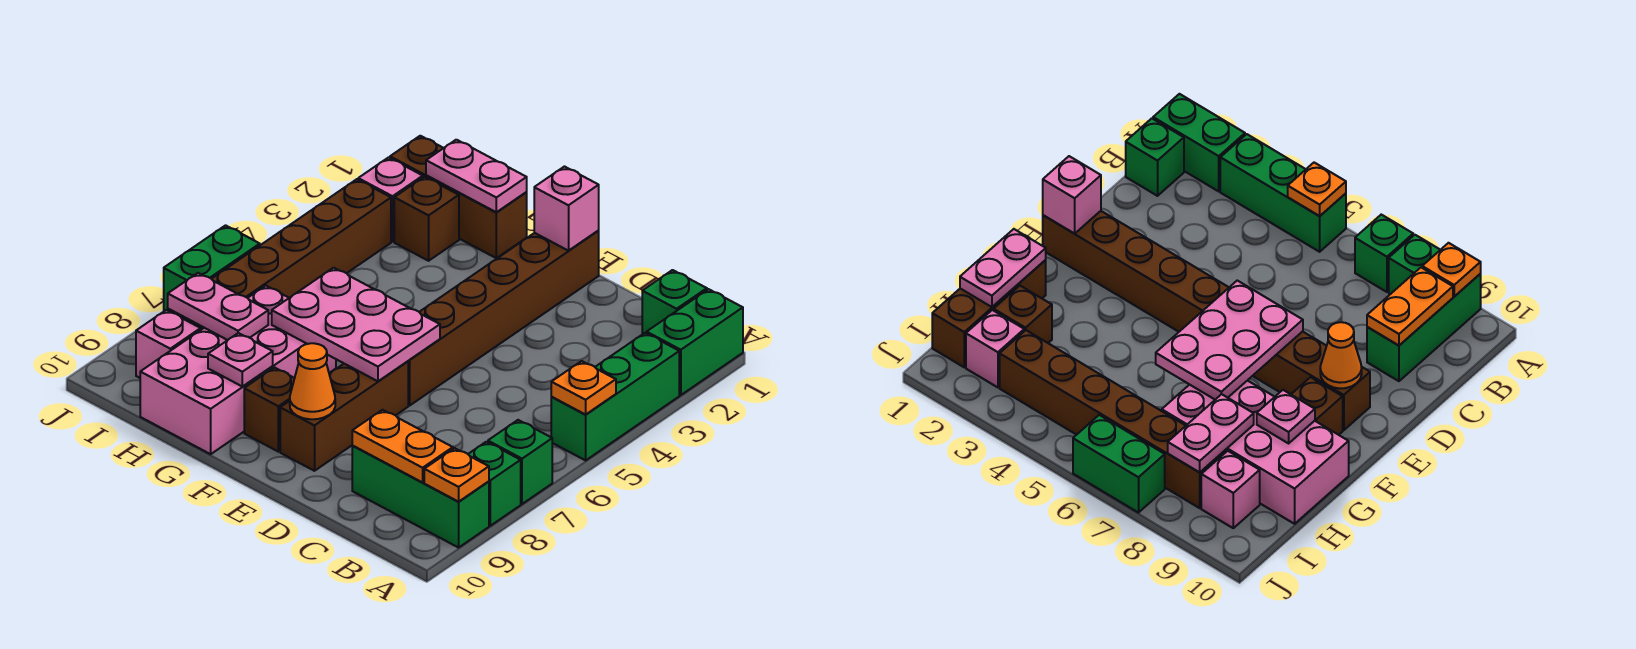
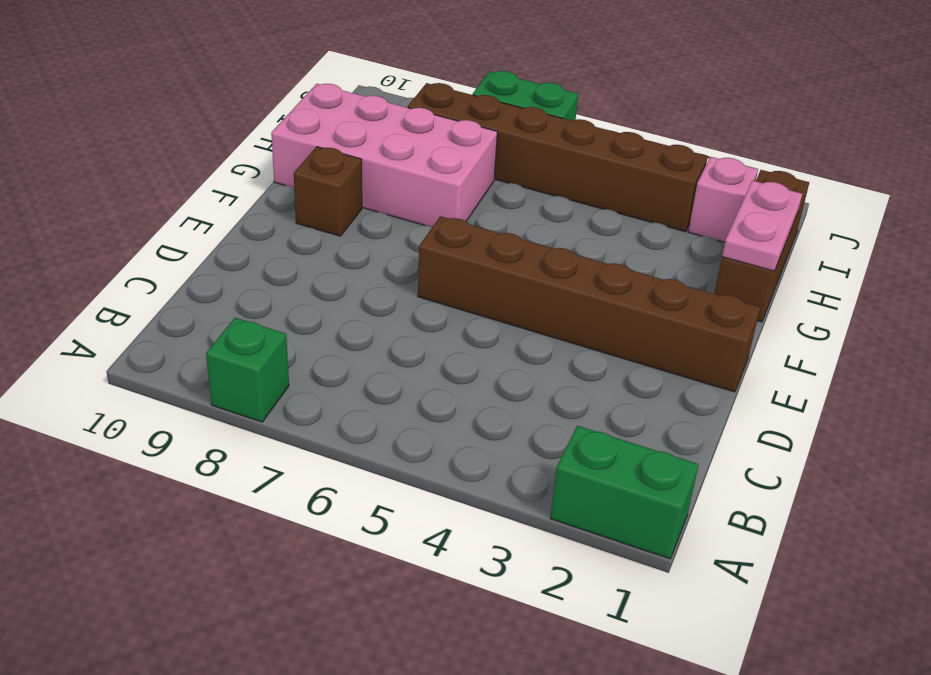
none -> green 1x3 brick [551,333,679,460]
none -> green 1x1 brick [488,420,552,504]
none -> green 1x3 brick [352,446,489,548]

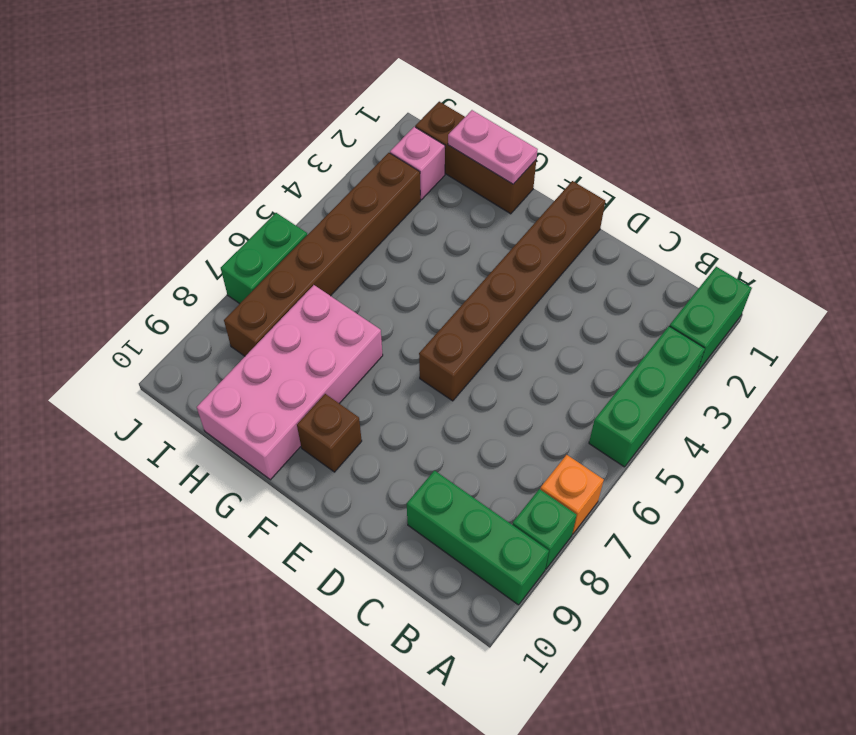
orange 1x1 brick [540,455,604,534] -> green 1x1 brick [488,420,552,504]
none -> green 1x1 brick [642,270,707,334]
none -> brown 1x3 brick [280,361,408,471]
none -> brown 1x1 brick [394,177,459,261]

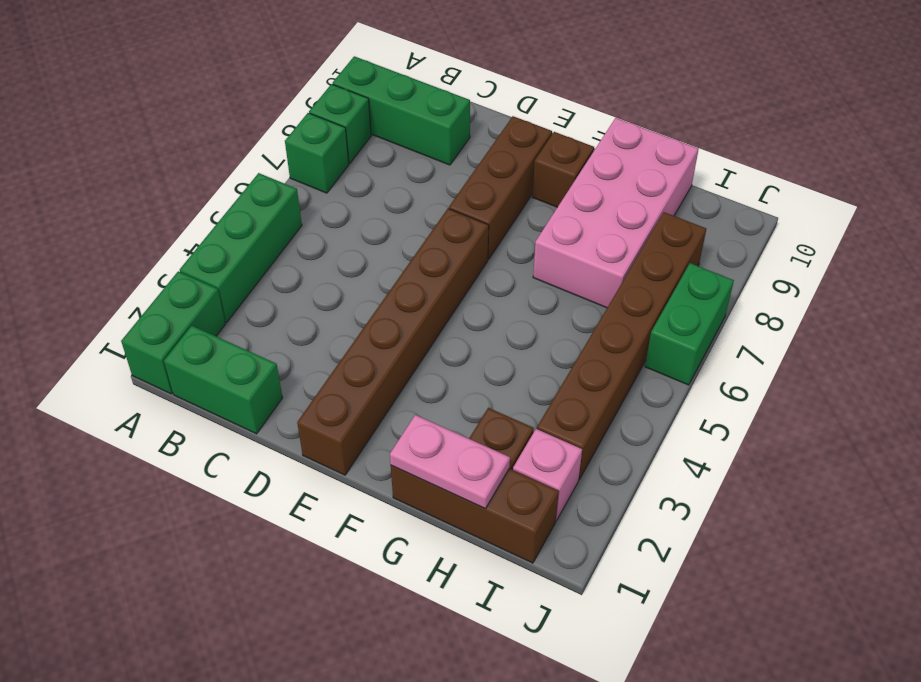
green 1x2 brick [164,326,283,434] -> green 1x1 brick [642,270,707,334]
none -> pink 1x1 brick [136,310,201,378]
none -> orange 1x1 plate [551,361,616,414]
none -> orange 1x1 plate [424,448,489,502]

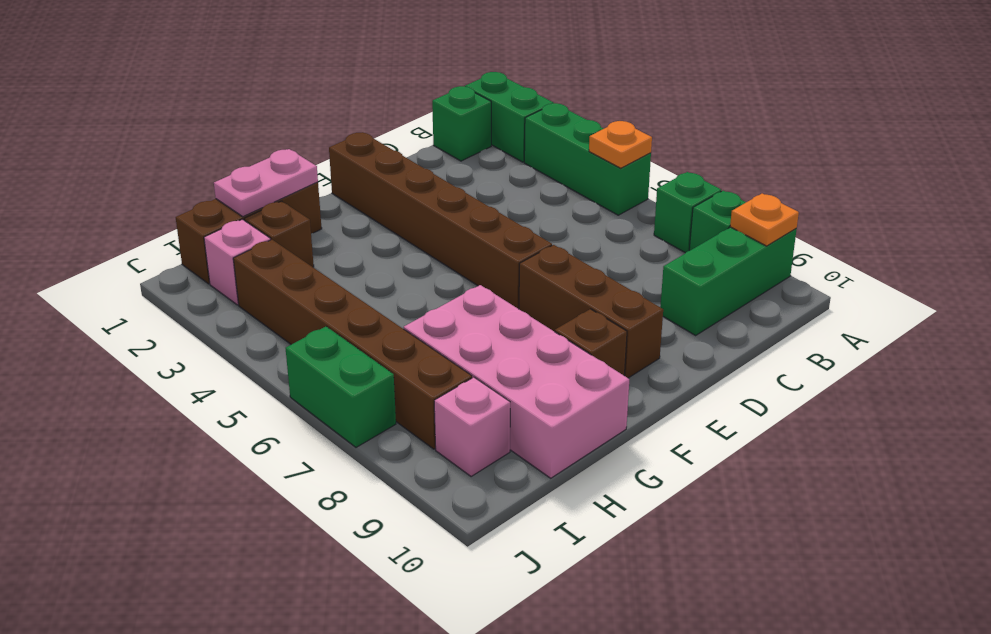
none -> orange 1x2 plate [352,410,453,482]
none -> pink 1x1 brick [534,167,599,251]
none -> pink 2x3 plate [272,268,440,381]

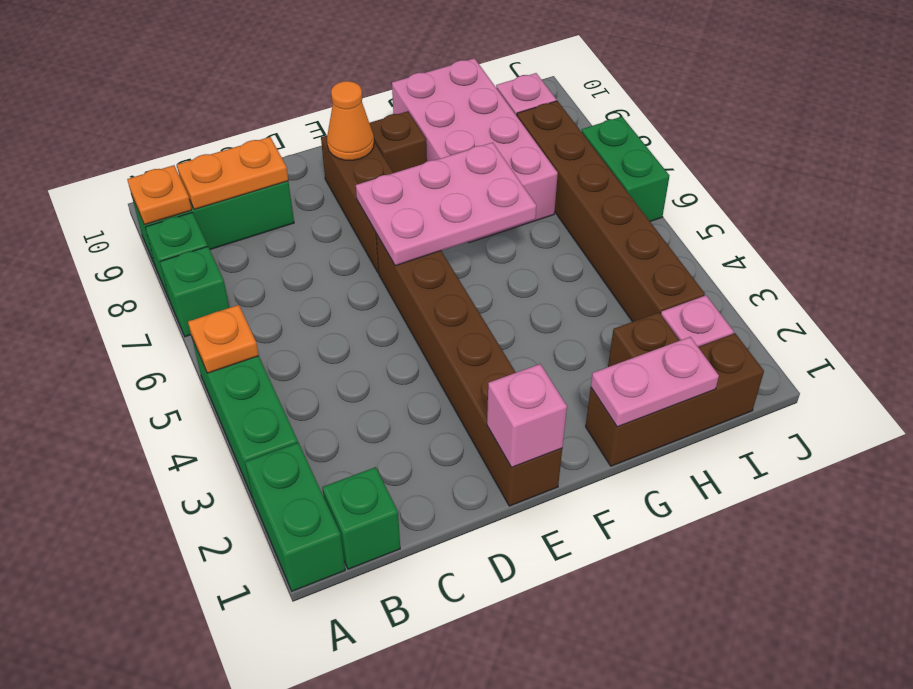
none -> pink 1x1 plate [208,333,273,386]
none -> pink 1x2 plate [168,273,268,340]

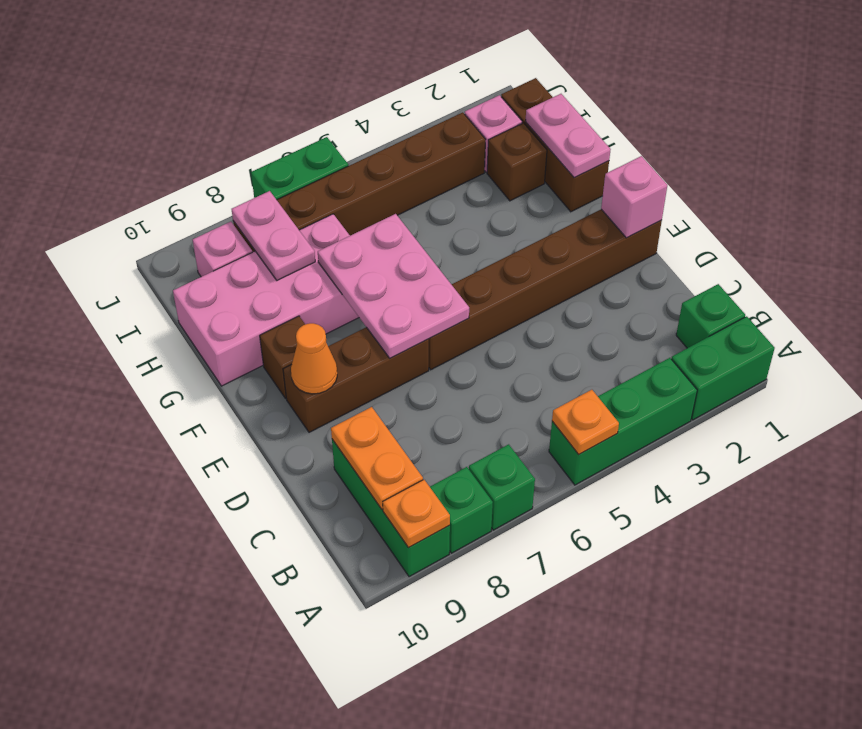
none -> pink 1x1 plate [208,333,273,386]

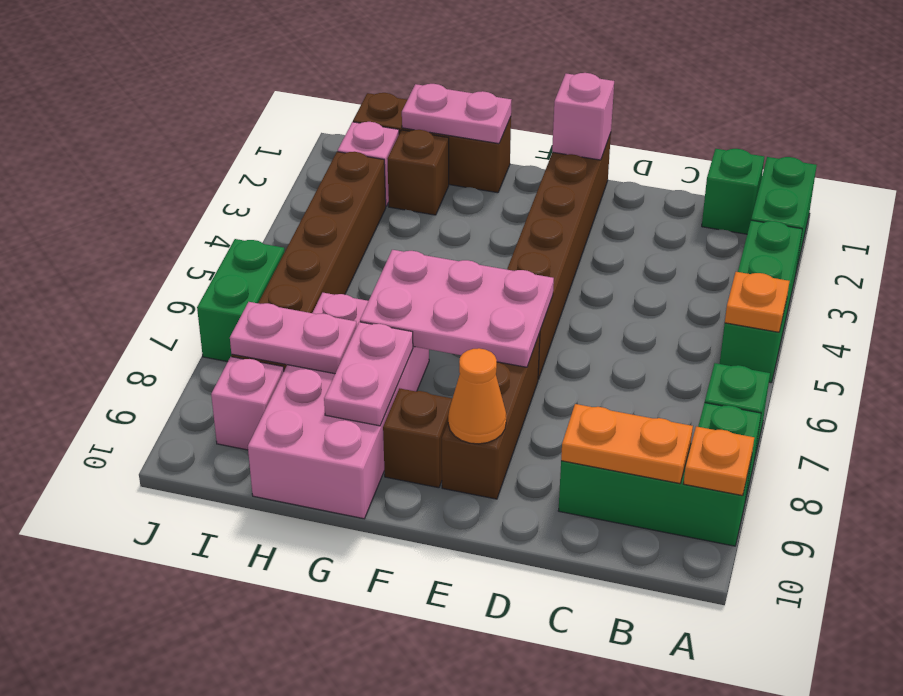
pink 1x2 plate [324,322,413,426] -> pink 1x1 plate [208,333,273,386]

